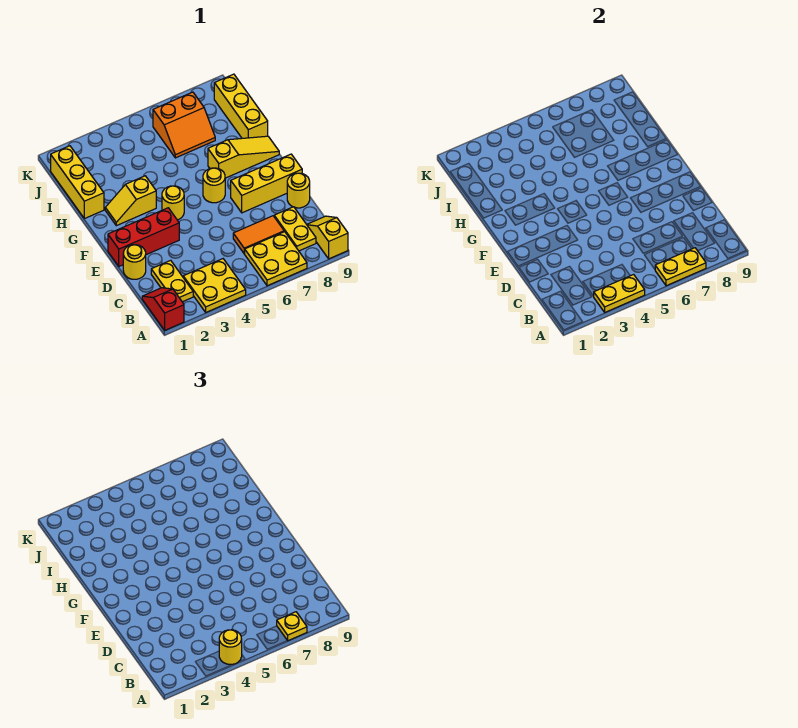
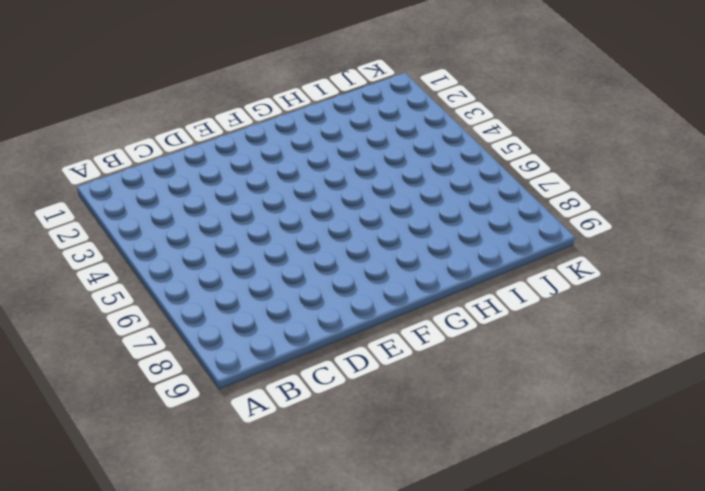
none -> red 1x2 slope [142,288,184,330]
none -> yellow 2x2 plate [183,259,246,312]
none -> yellow 2x2 plate [244,232,307,286]

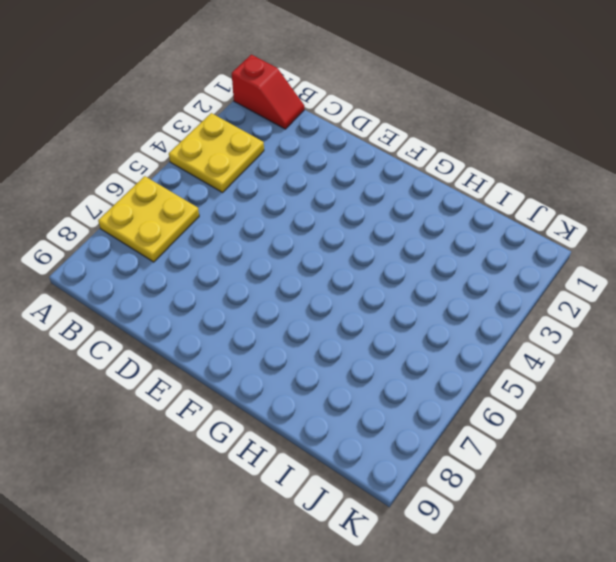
none -> yellow 1x2 slope [307,216,348,259]
none -> yellow 1x2 plate [151,260,193,302]
none -> yellow 1x2 plate [274,207,316,251]

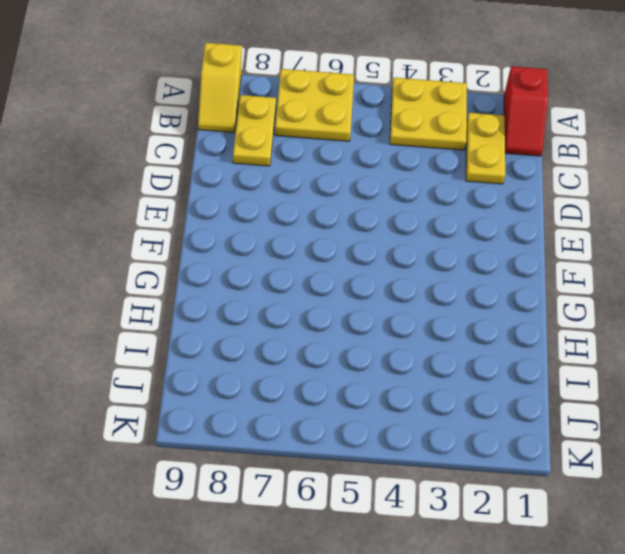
none -> orange 1x2 tile [233,216,284,253]
none -> yellow 1x1 round brick [123,245,146,279]
none -> yellow 1x1 round brick [287,173,310,208]

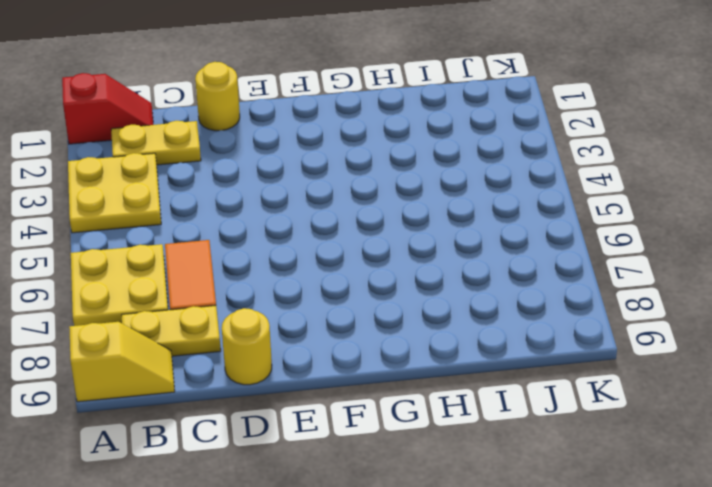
none -> red 1x3 brick [108,208,179,266]
none -> yellow 1x3 brick [231,154,302,213]
none -> yellow 1x1 round brick [162,186,184,220]

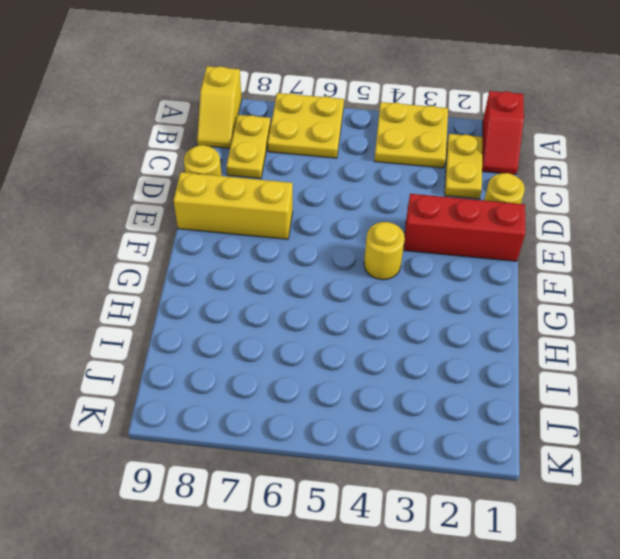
none -> orange 1x2 tile [233,216,284,253]
none -> yellow 1x1 round brick [203,168,225,203]
none -> yellow 1x2 slope [105,176,156,226]

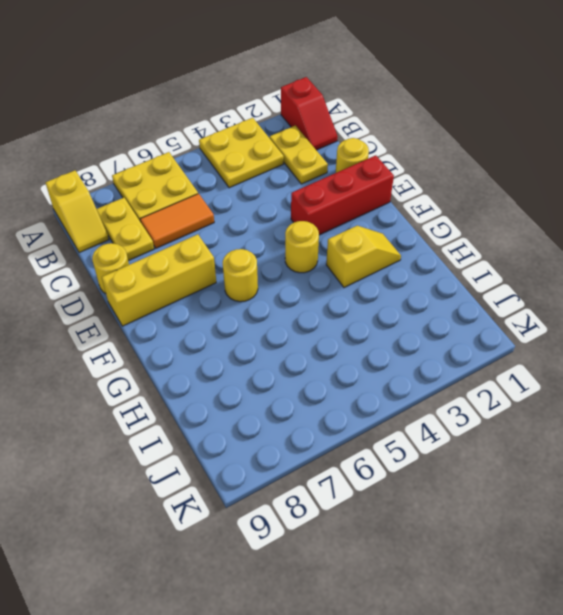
none -> yellow 1x3 slope [208,136,279,178]
none -> yellow 1x3 brick [51,146,104,219]
none -> yellow 1x3 brick [214,74,268,138]

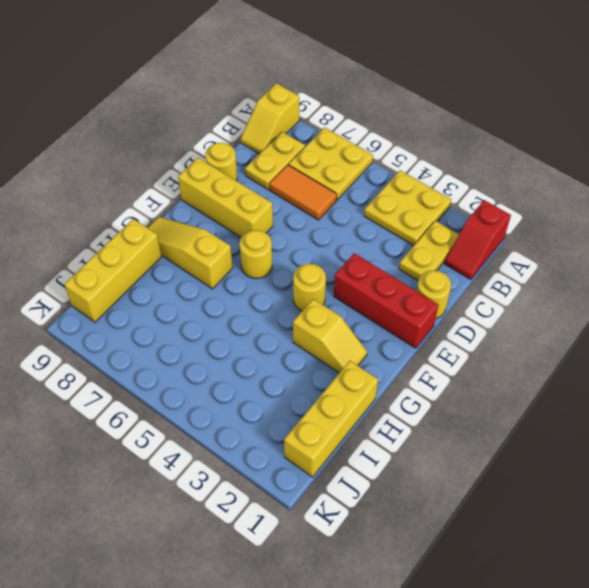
none -> orange 2x2 slope [153,92,215,158]
none -> yellow 1x2 plate [594,275,645,312]
none -> yellow 1x2 plate [655,248,706,286]

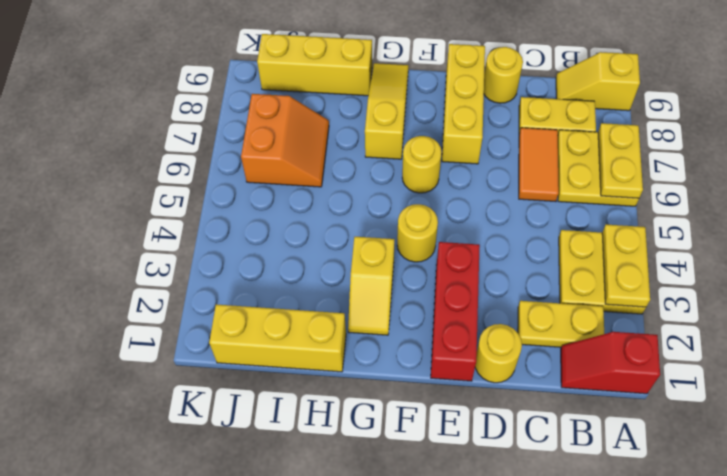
none -> yellow 1x1 round brick [219,630,242,665]
none -> yellow 1x1 plate [277,612,307,641]

